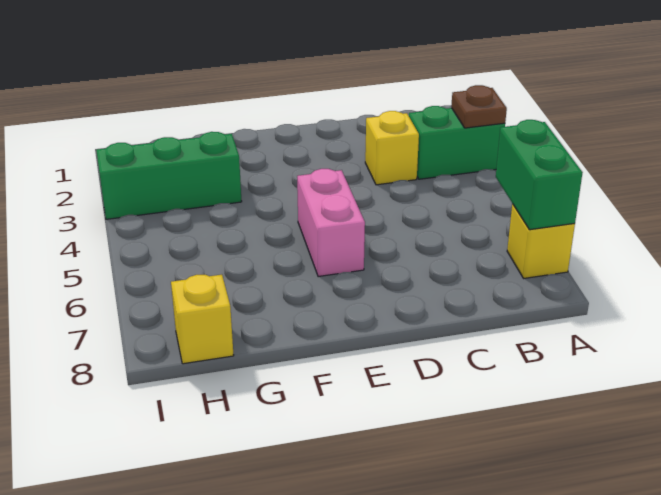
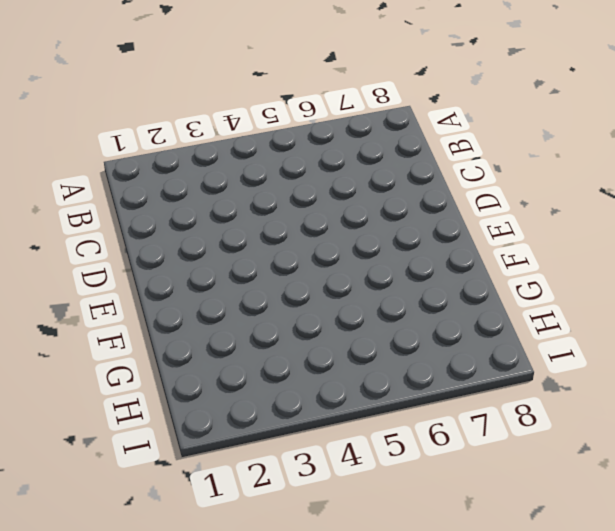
none -> green 1x2 brick [409,106,505,179]
none -> yellow 1x1 brick [507,204,575,278]

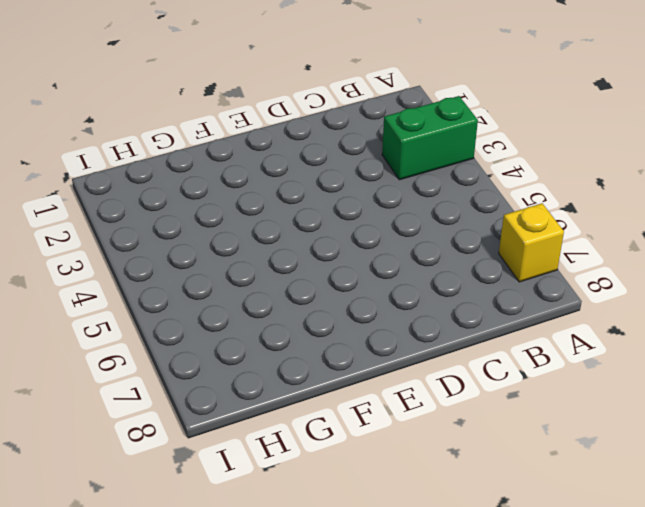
none -> yellow 1x1 brick [365,111,419,185]
none -> pink 1x2 brick [297,169,365,277]

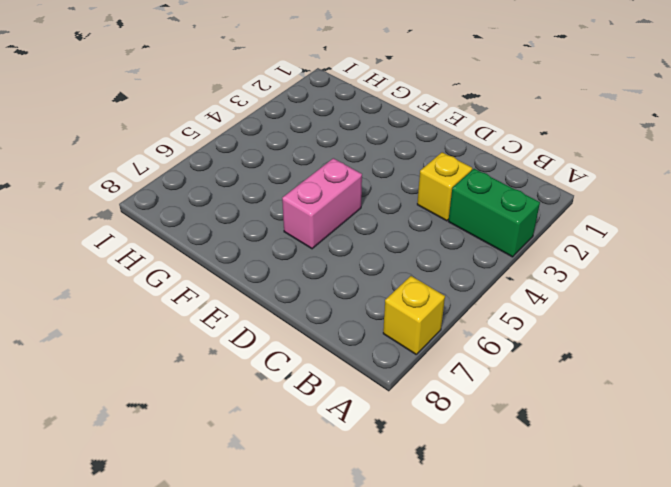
none -> green 1x3 brick [96,132,242,219]
none -> yellow 1x1 brick [171,275,234,364]

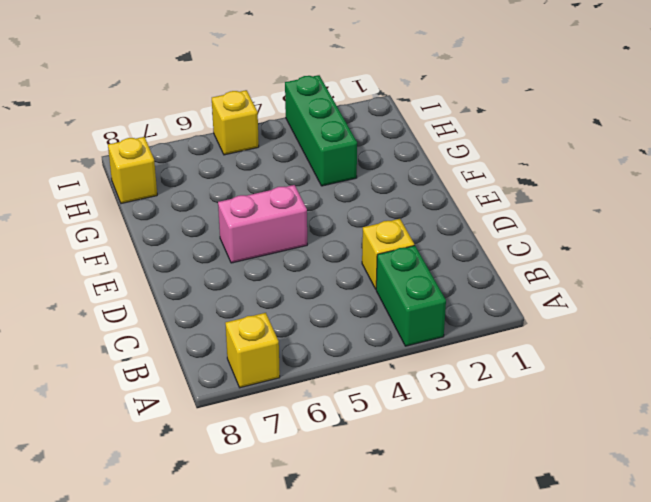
yellow 1x1 brick [212,90,259,155] -> none
none -> brown 1x1 plate [451,85,507,128]
none -> green 1x2 brick [496,120,583,230]

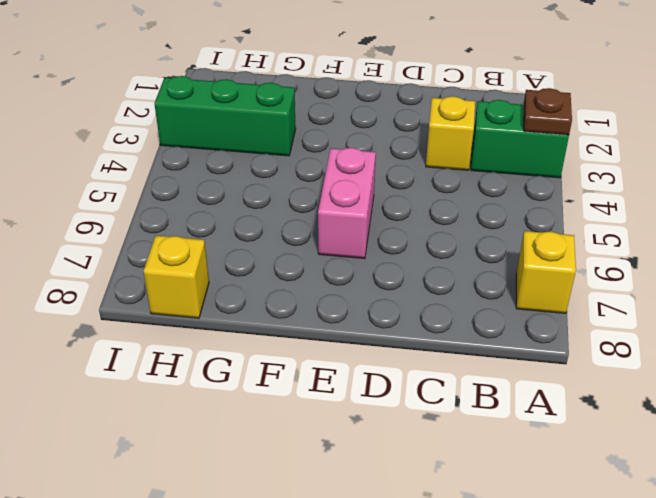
none -> green 1x2 brick [496,120,583,230]

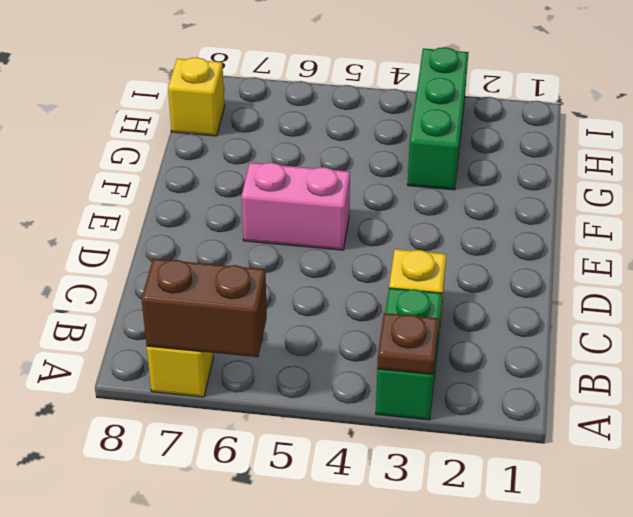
brown 1x2 brick [141,259,267,357] -> green 1x2 brick [496,120,583,230]

